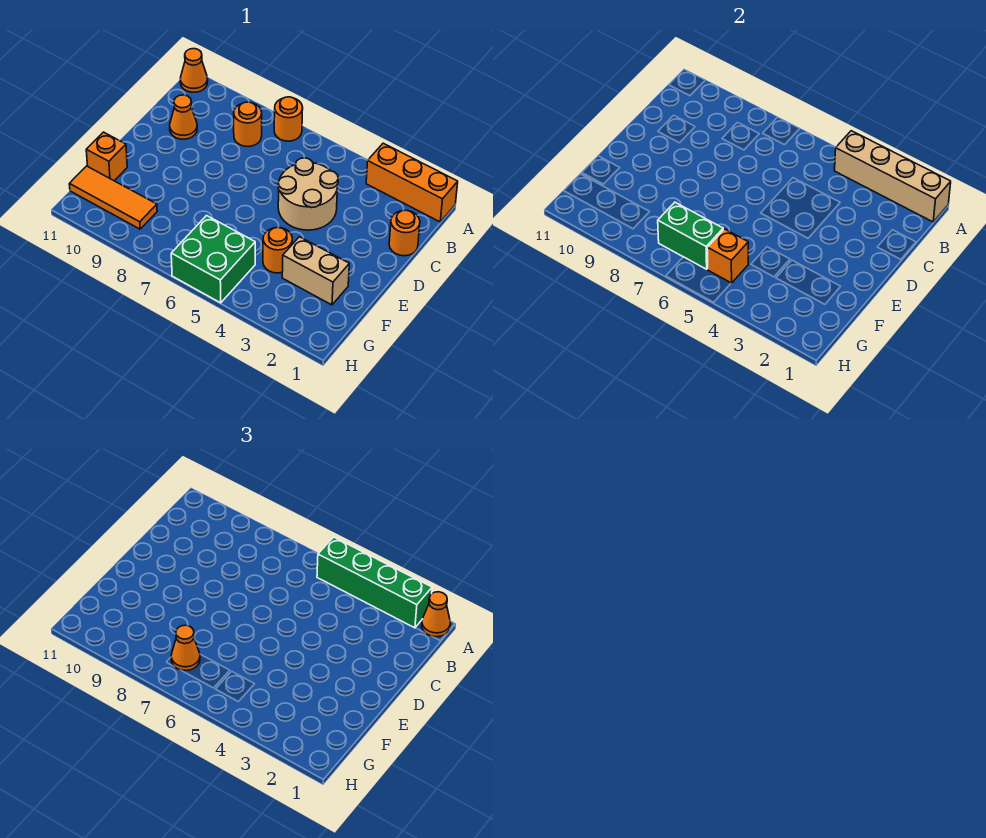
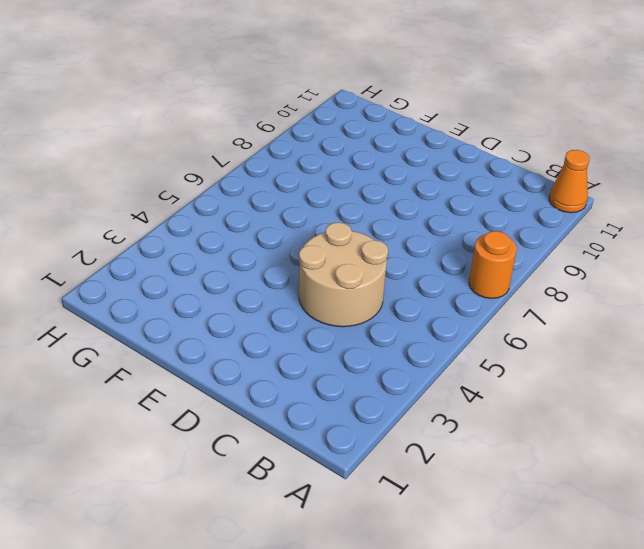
none -> orange 1x3 brick [366,143,458,222]
none -> orange 1x1 round brick [234,102,262,147]
none -> orange 1x1 round brick [389,210,420,256]

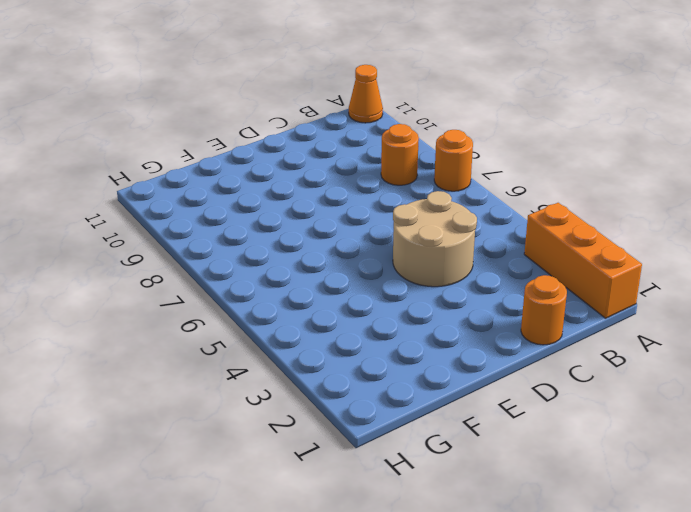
none -> orange 1x1 cone [170,95,197,139]
none -> tan 1x2 brick [282,237,349,305]
none -> orange 1x1 round brick [263,227,292,273]

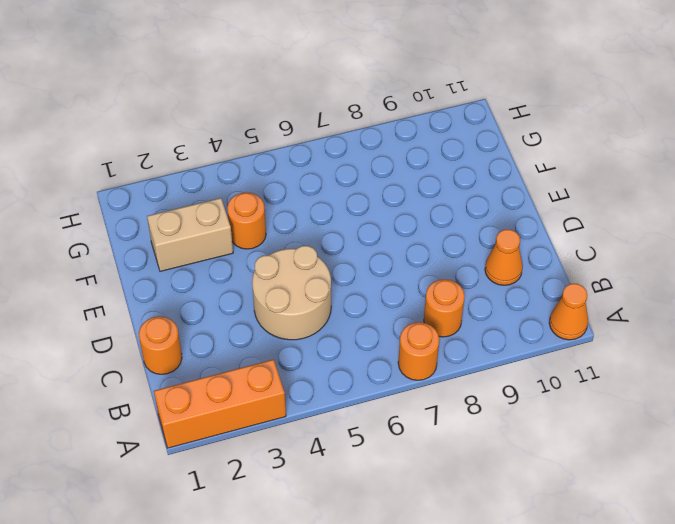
none -> orange 1x1 brick [86,132,127,181]
none -> green 2x2 brick [171,216,255,303]
none -> orange 1x3 tile [69,166,157,229]

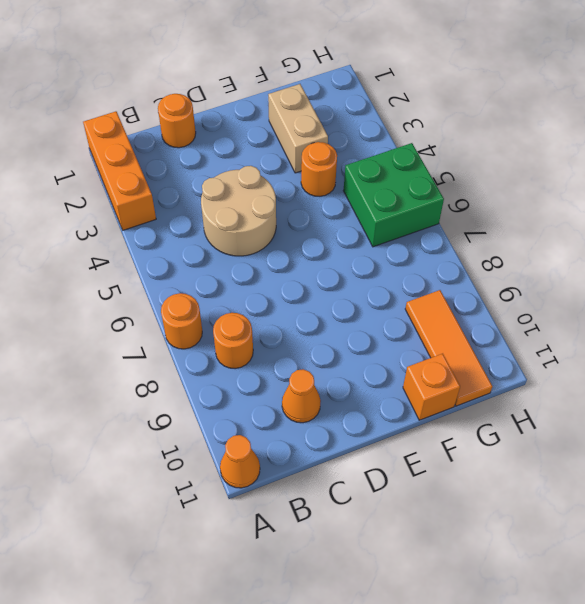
none -> tan 1x4 brick [835,131,951,222]
none -> orange 1x1 brick [707,229,748,283]
none -> green 1x2 brick [658,202,723,269]

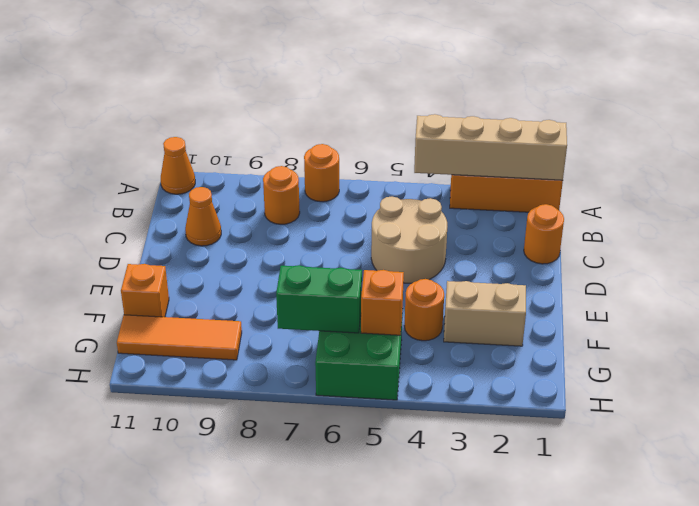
none -> orange 1x1 cone [422,592,450,637]
none -> green 1x4 brick [317,537,432,628]
none -> orange 1x1 cone [171,625,200,671]

